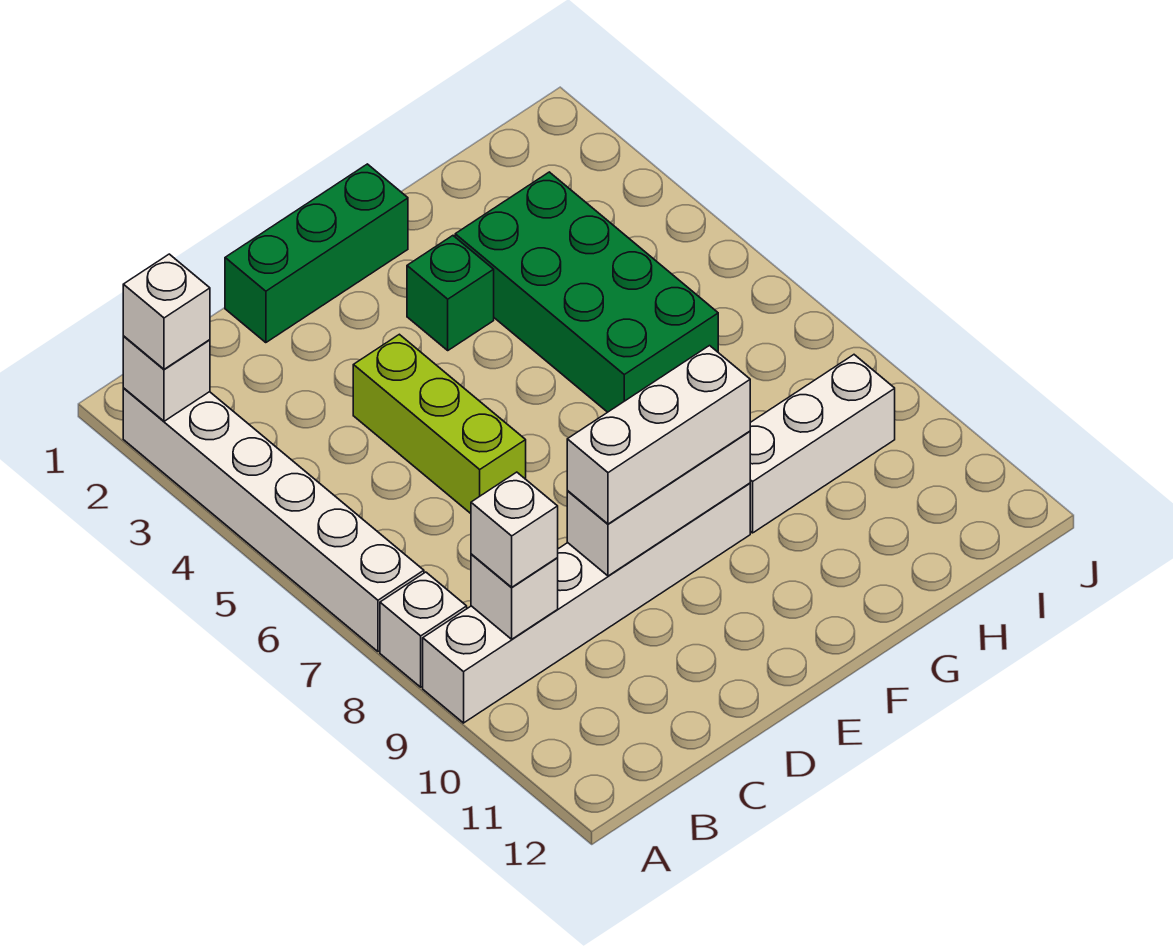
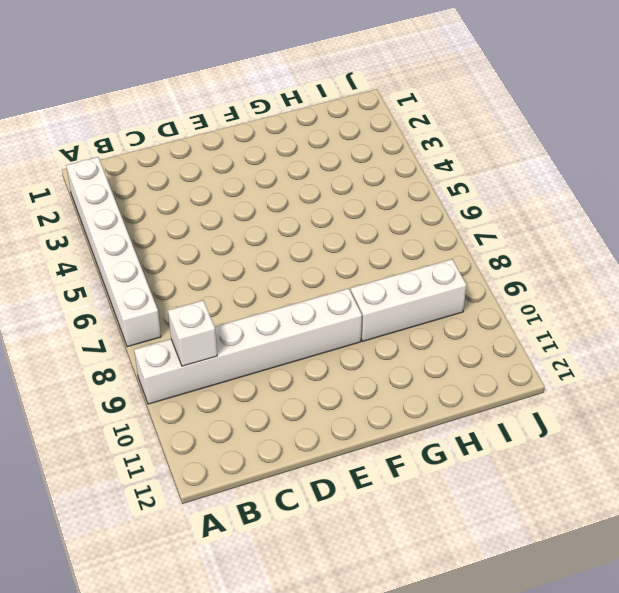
none -> white 1x1 brick [380,572,467,687]
none -> green 1x3 brick [225,164,408,343]
none -> lime 1x3 brick [353,334,526,513]

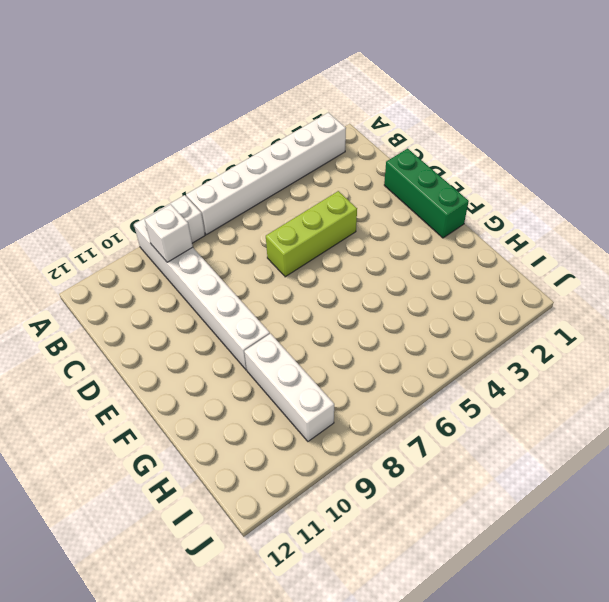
none -> green 1x1 brick [407,236,494,350]
none -> green 2x4 brick [455,172,718,412]
none -> white 1x1 brick [123,336,210,421]

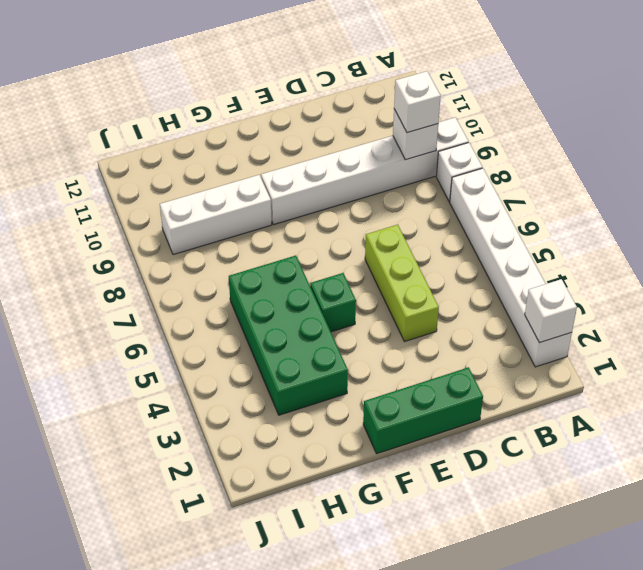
green 1x1 brick [310,273,356,332] -> green 1x1 brick moved to [407,236,494,350]
none -> white 1x3 brick [567,431,750,576]
none -> white 1x1 brick [123,254,210,369]
none -> white 1x3 brick [567,346,750,524]

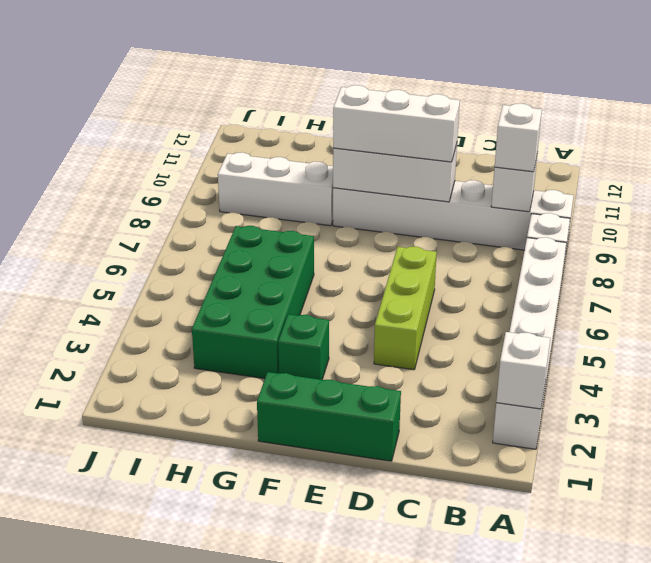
none -> white 1x1 brick [123,254,210,369]

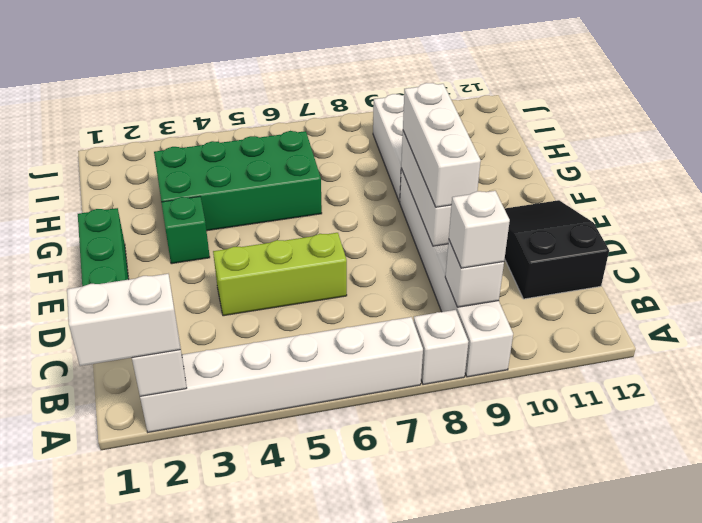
white 1x2 brick [67,274,180,366] -> white 1x1 brick [123,254,210,369]
black 2x3 slope [504,200,609,299] -> none

